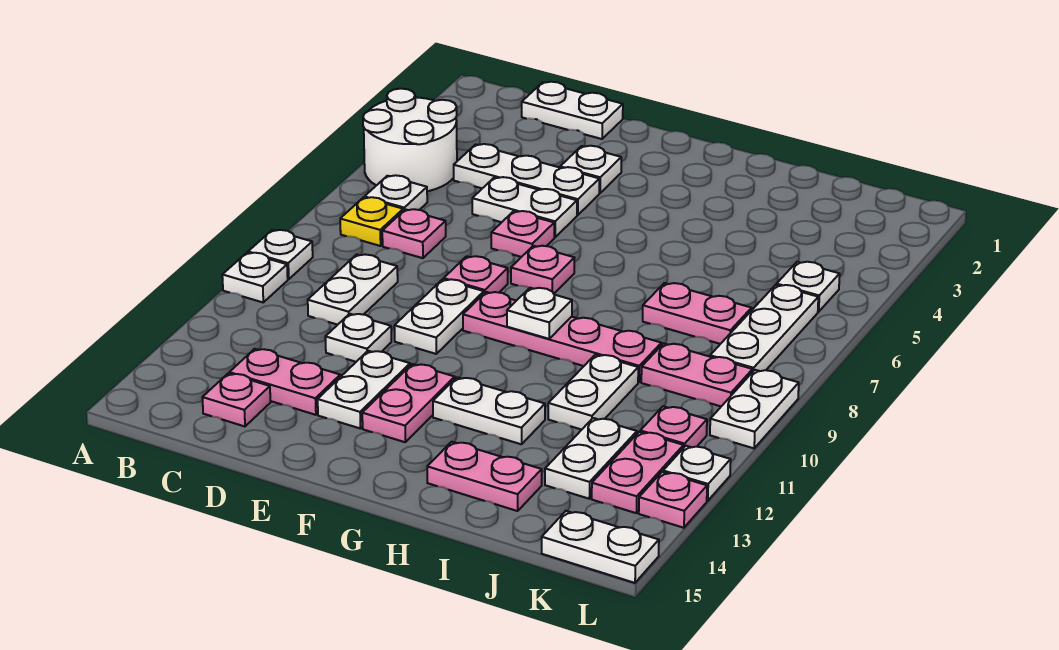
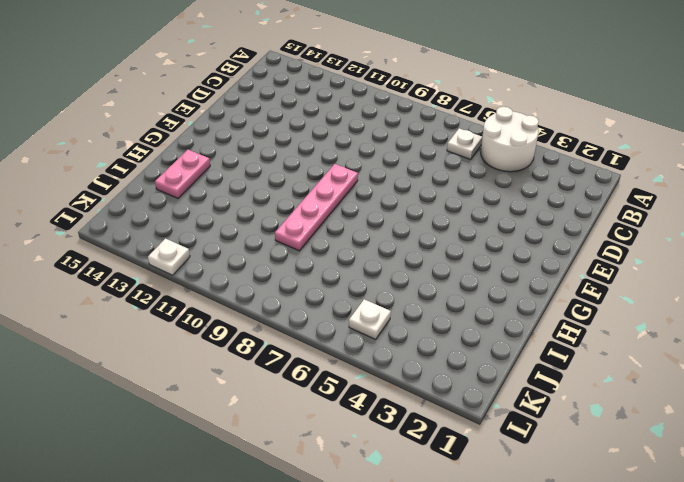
none -> white 1x1 plate [248,230,313,279]
none -> white 1x1 plate [222,253,288,302]
none -> yellow 1x1 plate [340,197,403,246]
none -> white 1x2 plate [522,82,623,139]

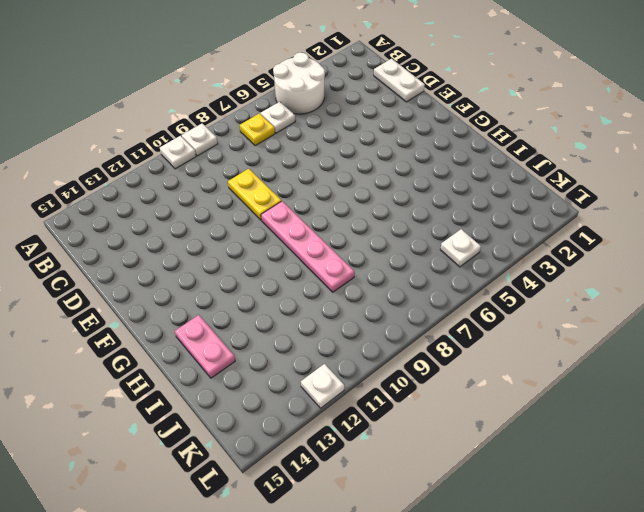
yellow 1x2 plate [228,169,281,220] -> white 1x2 plate [394,279,484,354]
none -> white 1x3 plate [454,144,599,215]
none -> pink 1x1 plate [382,209,446,258]
none -> white 1x2 plate [308,254,398,325]
none -> pink 1x2 plate [229,349,340,415]

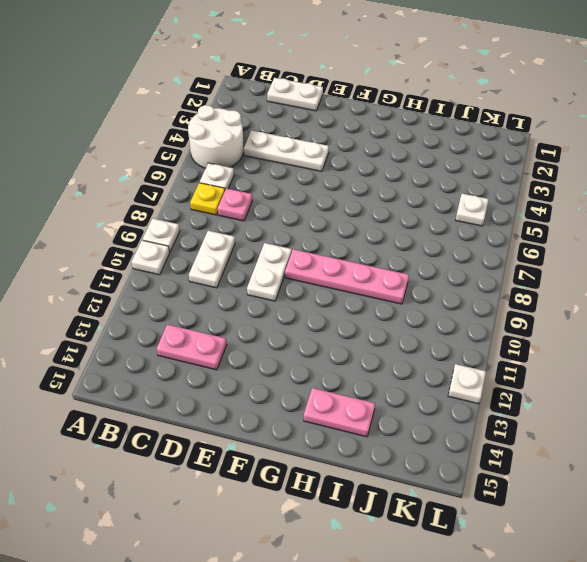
none -> pink 1x1 plate [202,373,270,426]
none -> white 1x2 plate [472,177,577,237]
none -> white 1x1 plate [325,314,391,362]
none -> white 1x1 plate [560,146,621,193]

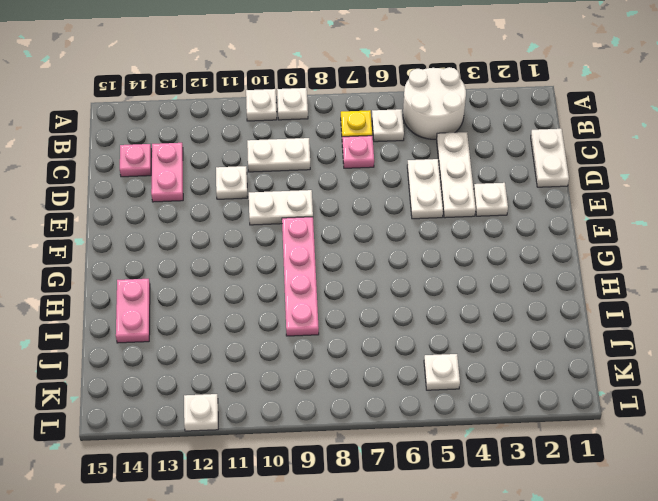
none -> pink 1x1 plate [491,211,554,257]
none -> pink 1x1 plate [444,256,508,293]
none -> white 1x2 plate [318,351,410,429]
none -> pink 1x1 plate [511,246,574,294]

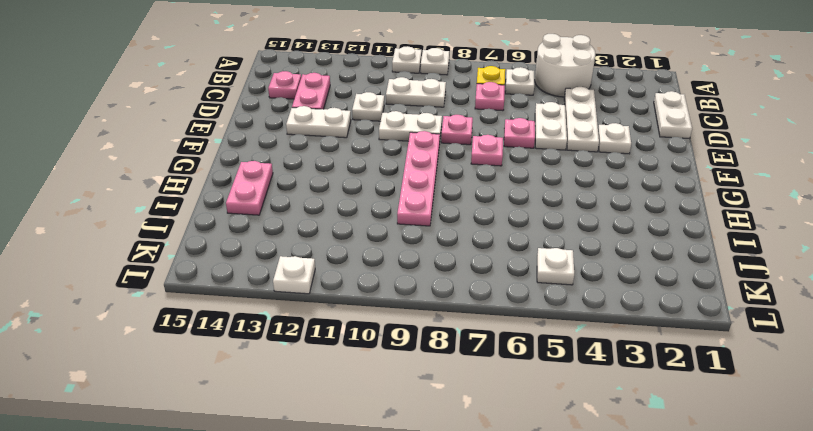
none -> pink 1x2 plate [362,364,455,442]
none -> white 1x2 plate [433,377,545,444]
none -> pink 1x2 plate [643,283,752,344]
none -> white 1x2 plate [548,355,638,430]

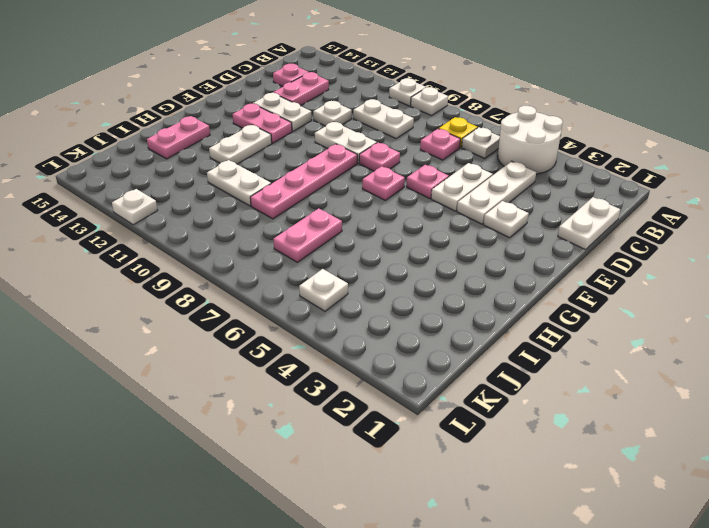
none -> pink 1x2 plate [641,343,753,406]
none -> white 1x2 plate [545,418,637,499]
none -> white 1x3 plate [710,285,818,371]
none -> pink 1x1 plate [640,406,707,447]

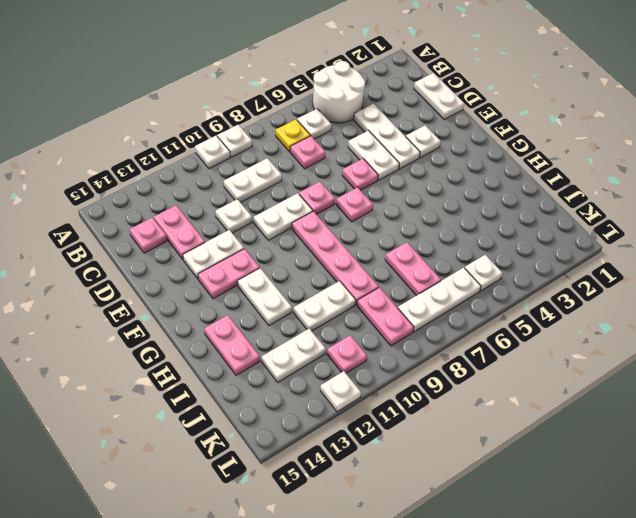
none -> pink 1x2 plate [592,432,684,513]
none -> white 1x2 plate [542,511,659,583]
none -> white 1x2 plate [710,370,799,448]
none -> pink 1x1 plate [639,472,707,528]

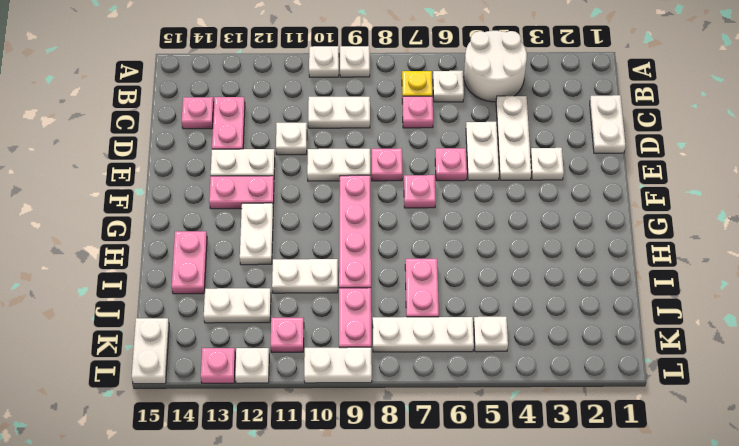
none -> pink 1x2 plate [592,432,684,513]
none -> white 1x1 plate [507,288,572,339]

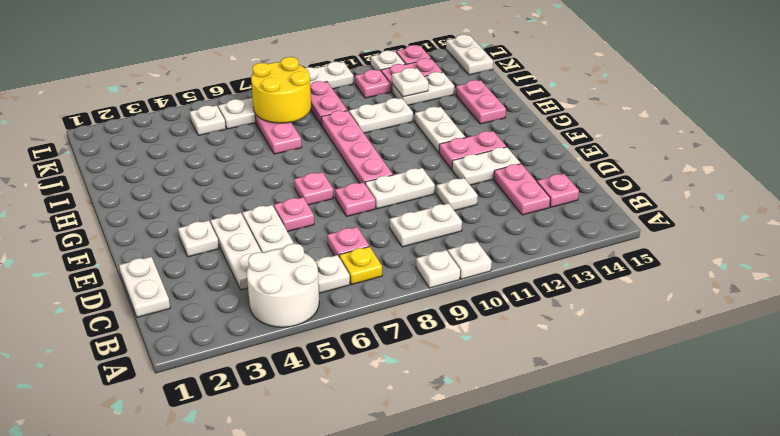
yellow 2x2 round brick [251,57,311,123] -> none
white 1x1 plate [392,68,428,97] -> white 1x1 plate moved to [507,288,572,339]

